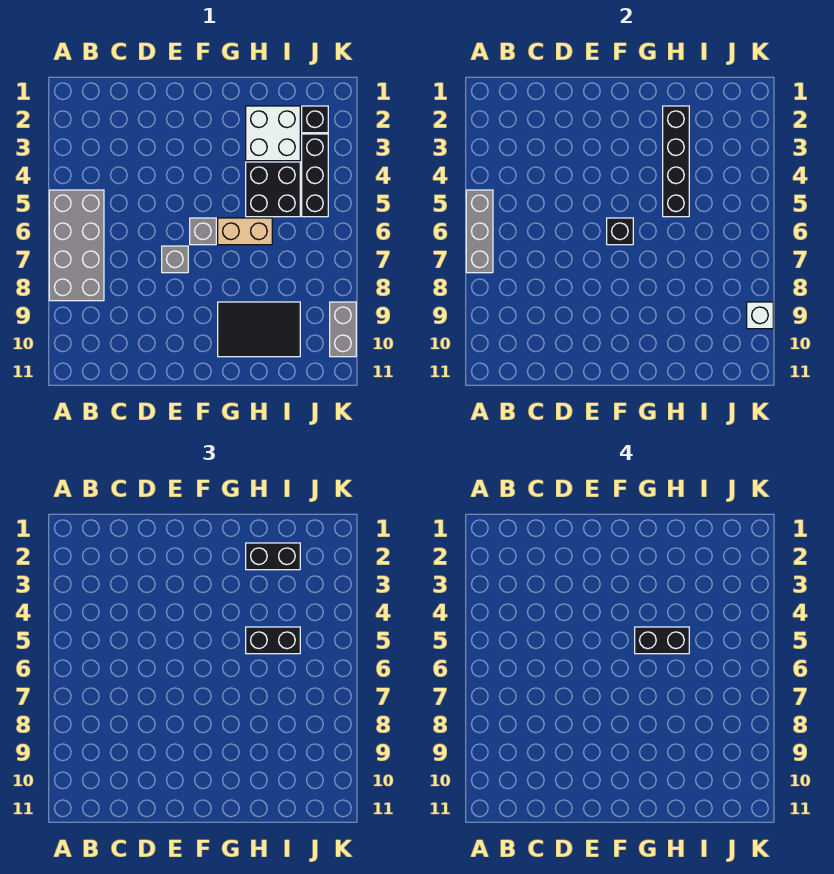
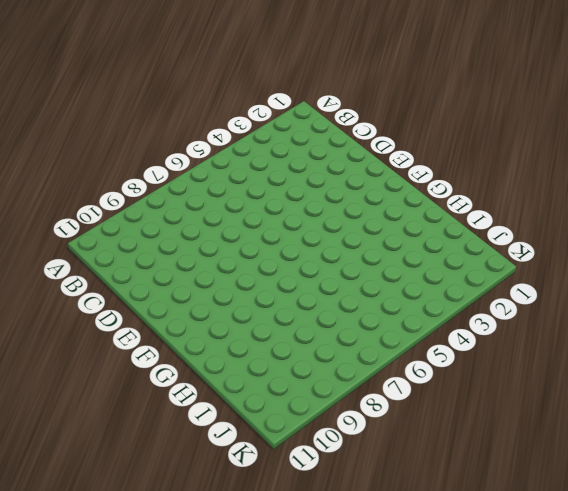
none -> grey 2x4 brick [49,190,104,301]
none -> grey 1x1 brick [162,246,188,273]
none -> grey 1x1 brick [190,218,216,245]

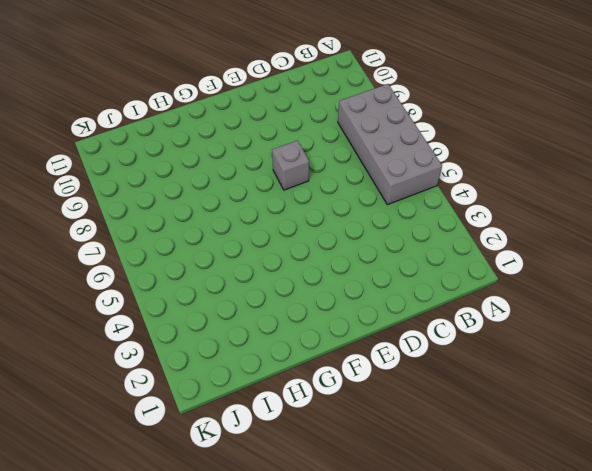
none -> grey 1x1 brick [190,218,216,245]
none -> tan 1x2 brick [218,218,272,245]
none -> black 2x3 tile [218,302,300,357]

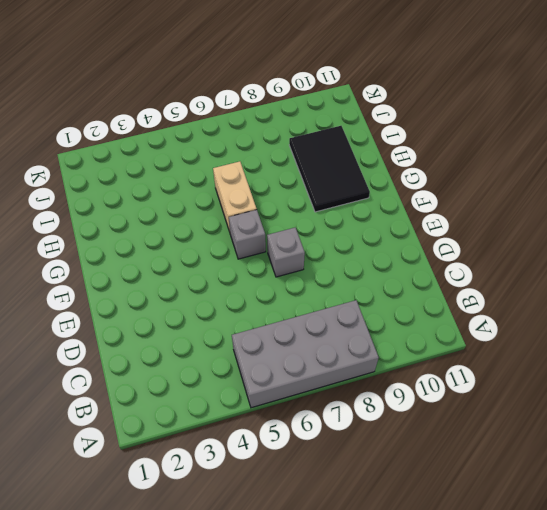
none -> white 2x2 brick [246,106,300,161]
none -> black 2x2 brick [246,162,300,217]
none -> black 1x1 brick [302,106,328,133]

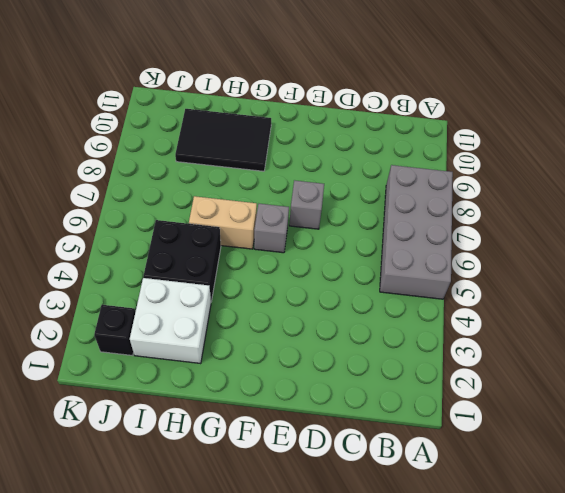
none -> black 1x3 brick [302,134,328,217]
none -> grey 1x2 brick [330,302,356,357]
none -> grey 1x3 brick [466,190,493,273]

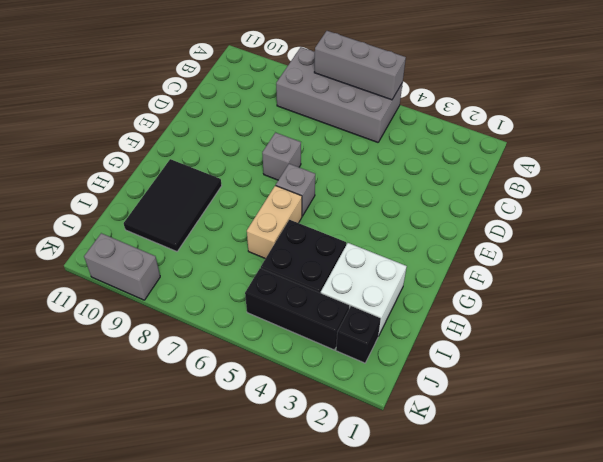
none -> black 1x1 brick [607,218,633,245]
none -> black 1x4 brick [663,106,689,217]
none -> white 1x1 brick [747,302,773,329]

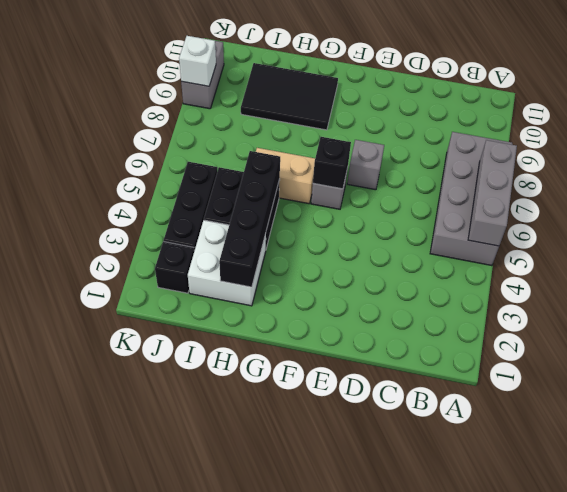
none -> black 1x2 brick [246,543,300,570]
none -> black 1x2 brick [246,627,300,654]
none -> black 1x2 brick [635,627,689,654]

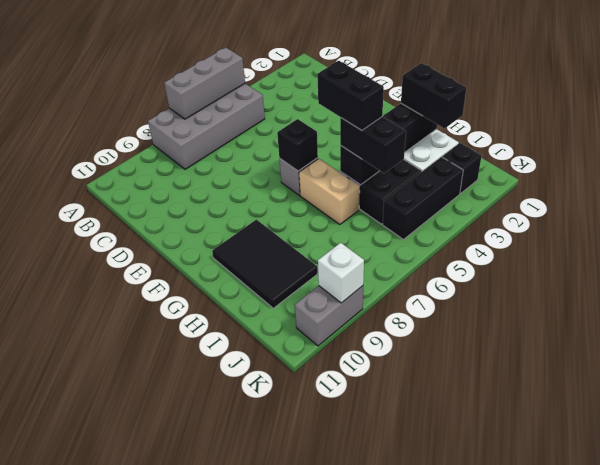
none -> grey 1x1 brick [162,246,188,273]

